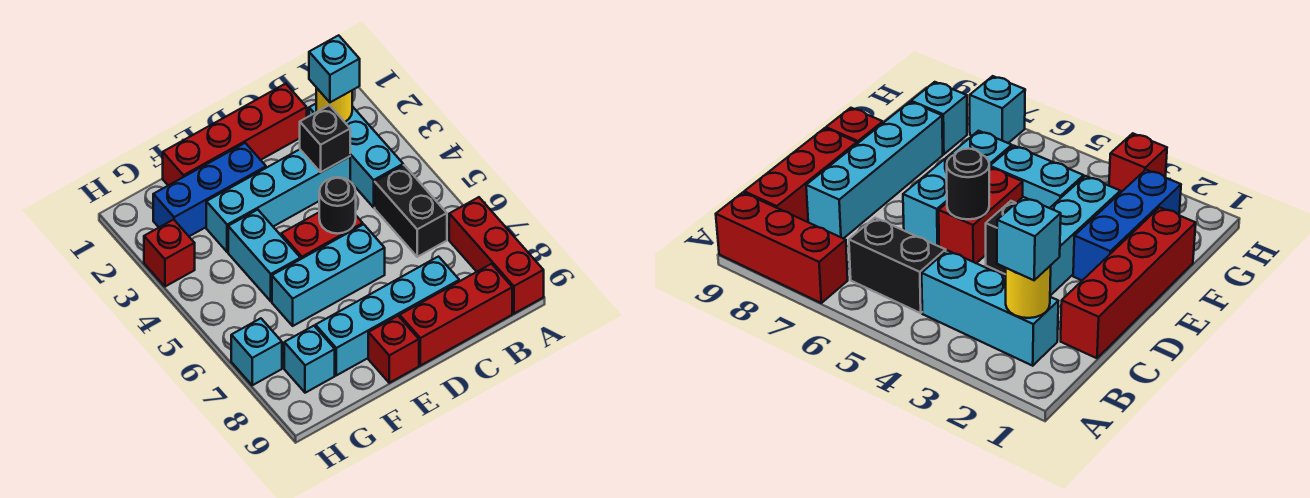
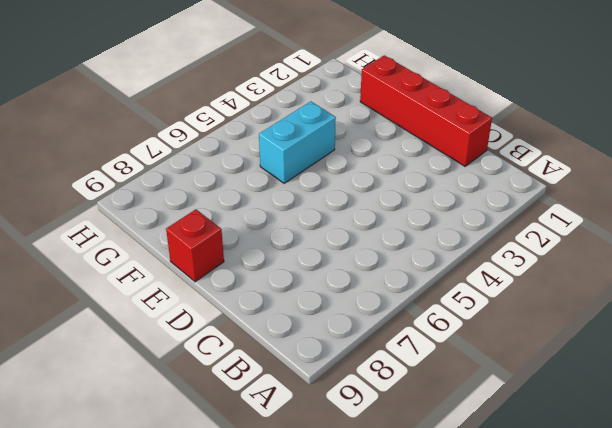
none -> red 1x3 brick [449,197,544,314]
none -> cyan 1x3 brick [309,104,403,207]
none -> black 1x2 brick [375,165,447,257]

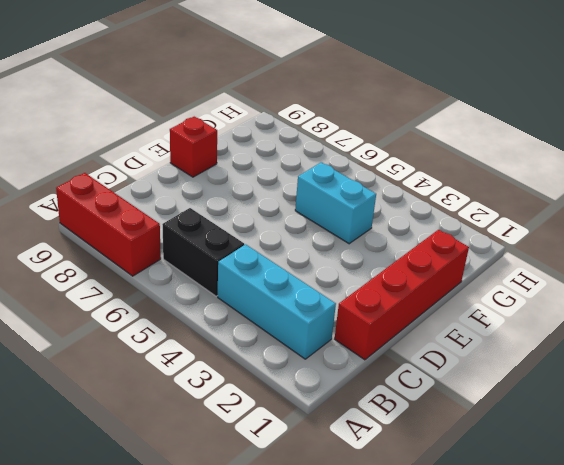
none -> red 1x3 brick [400,264,512,366]
none -> cyan 1x4 brick [206,149,350,252]
none -> cyan 1x4 brick [316,257,459,375]

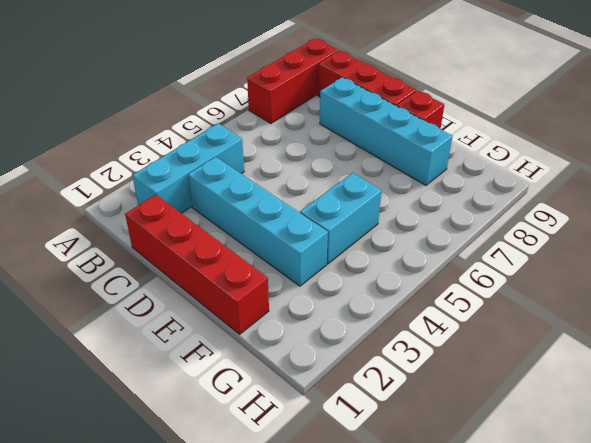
none -> black 1x2 brick [375,165,447,257]
none -> red 1x2 brick [281,213,363,259]
none -> cyan 1x3 brick [272,224,385,326]

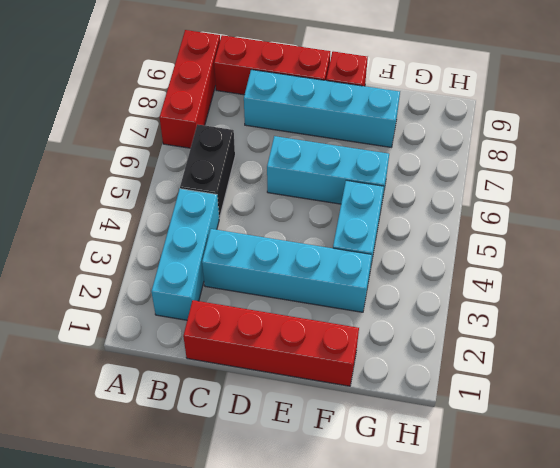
none -> red 1x2 brick [281,213,363,259]
none -> blue 1x3 brick [153,143,266,236]
none -> cyan 1x1 brick [284,326,335,393]

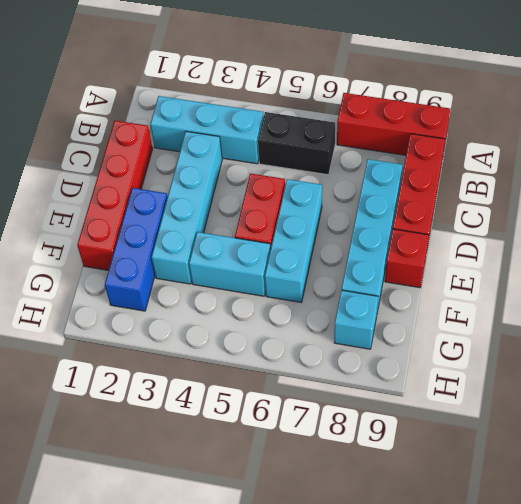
none -> red 1x1 brick [144,219,195,287]
none -> cyan 1x1 brick [231,318,282,385]
none -> yellow 1x1 round brick [316,88,352,122]

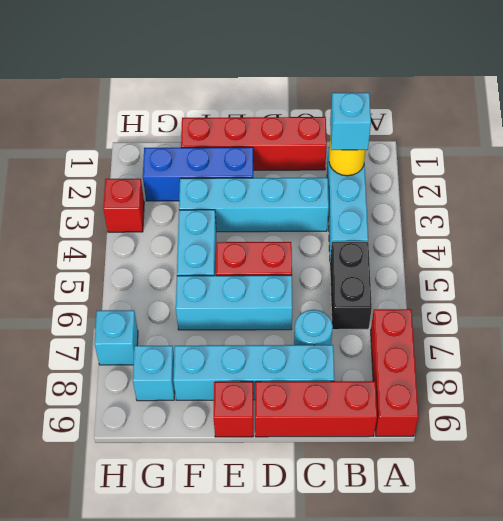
cyan 1x1 round brick [294,310,333,345] -> none
none -> black 1x1 brick [300,105,350,172]
none -> black 1x1 round brick [319,177,356,234]

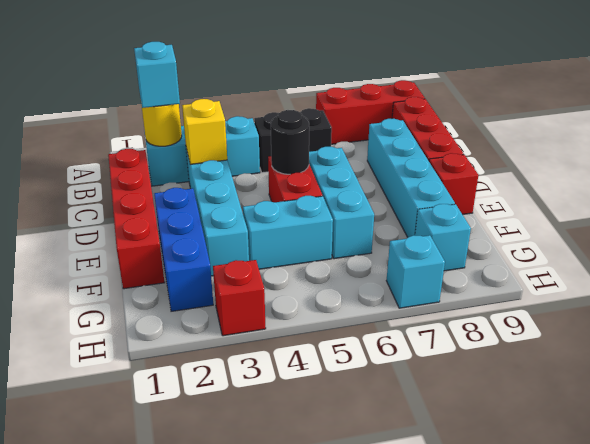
yellow 1x1 brick [182,99,227,164] -> black 1x1 brick [300,105,350,172]

